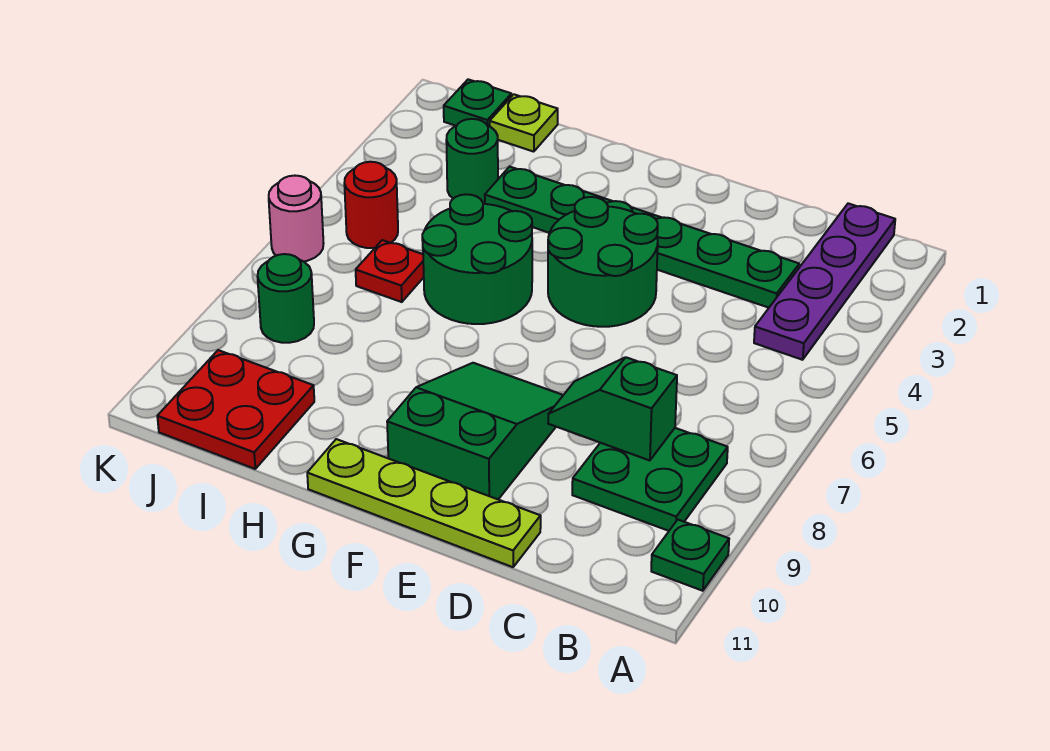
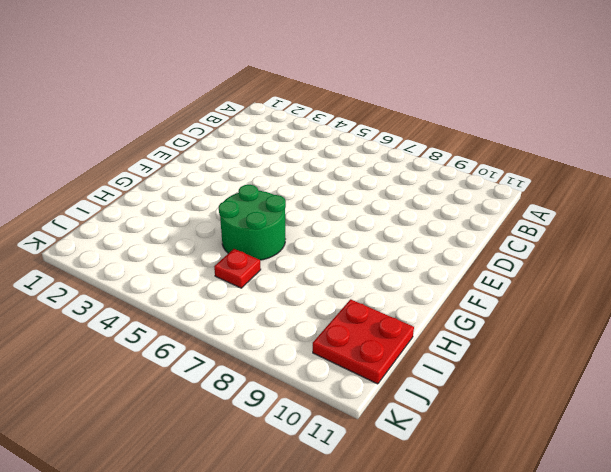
none -> green 1x1 plate [651,520,729,591]
none -> purple 1x4 plate [754,203,895,360]
none -> green 2x2 plate [572,428,728,531]

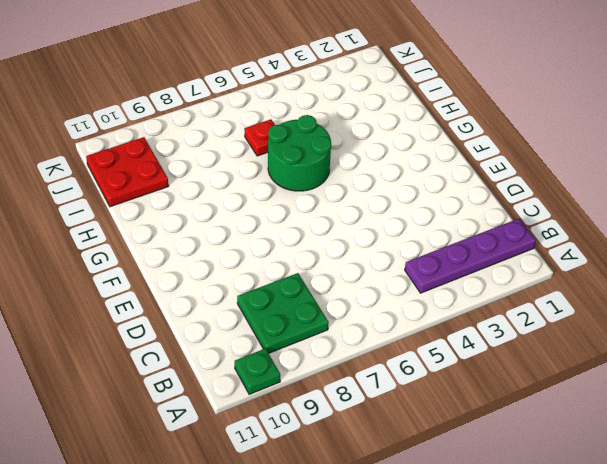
none -> green 1x6 plate [485,166,799,308]
none -> lime 1x4 plate [307,439,541,567]
none -> green 2x2 round brick [548,197,658,327]

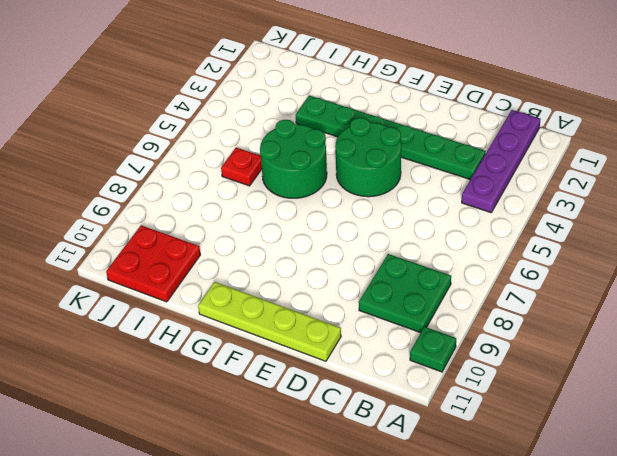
none -> green 2x3 slope [387,363,563,499]
none -> lime 1x1 plate [490,94,558,152]
none -> green 1x1 round brick [446,119,498,203]

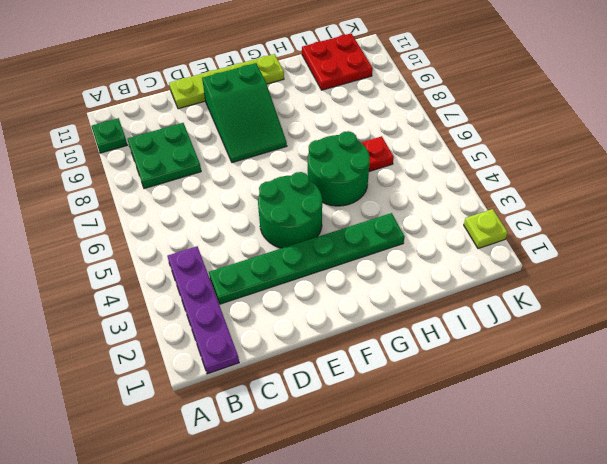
lime 1x1 plate [464,209,508,249] -> lime 1x1 plate moved to [490,94,558,152]
none -> green 1x1 round brick [446,119,498,203]
none -> green 1x1 plate [444,79,512,126]
none -> red 1x1 round brick [344,162,398,248]

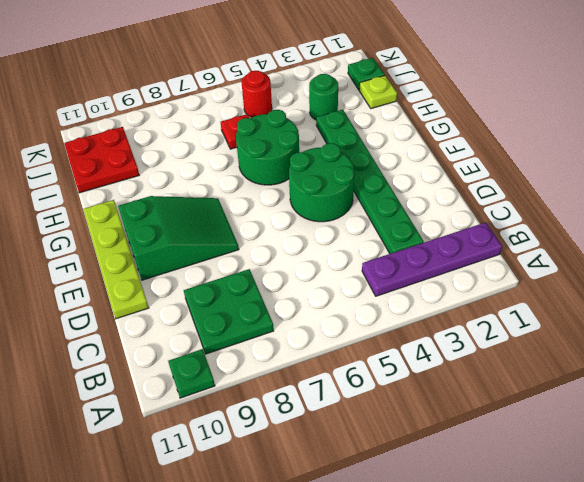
none -> green 1x1 round brick [257,254,314,343]
none -> pink 1x1 round brick [269,176,324,262]
none -> green 1x2 slope [548,357,677,461]

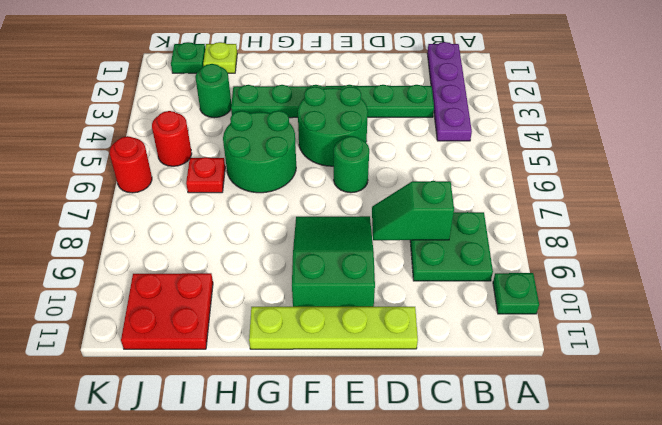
green 1x1 round brick [334,136,369,193] -> green 1x1 round brick moved to [257,254,314,343]
red 1x1 round brick [110,136,152,193] -> pink 1x1 round brick [269,176,324,262]

